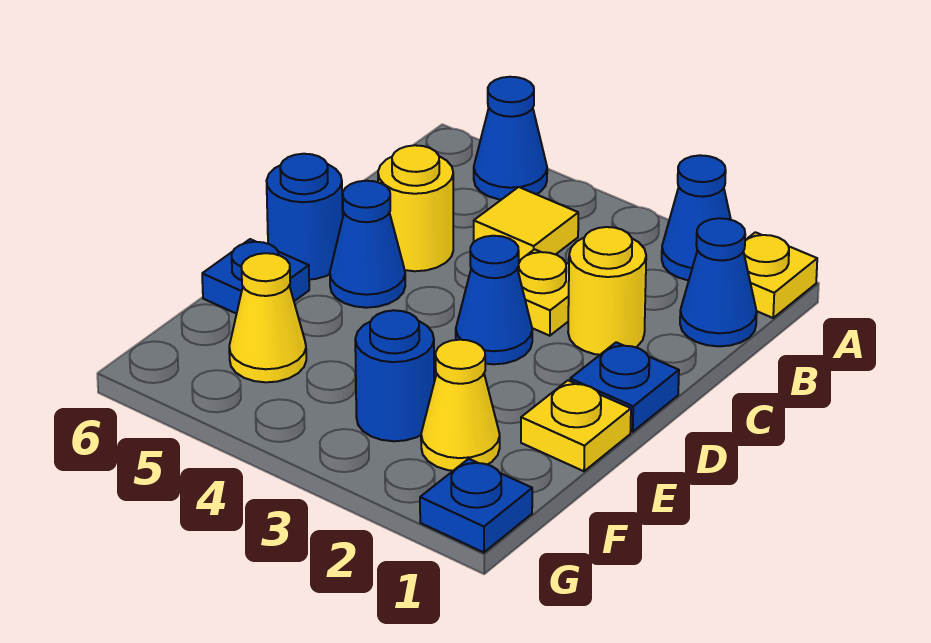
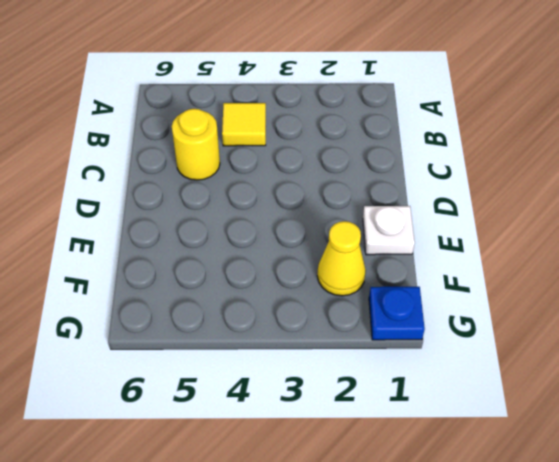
white 1x1 plate [363,206,415,255] -> yellow 1x1 plate [521,381,631,471]
none -> yellow 1x1 plate [743,232,817,318]
none -> blue 1x1 cone [662,155,731,280]
none -> blue 1x1 cone [474,77,547,200]

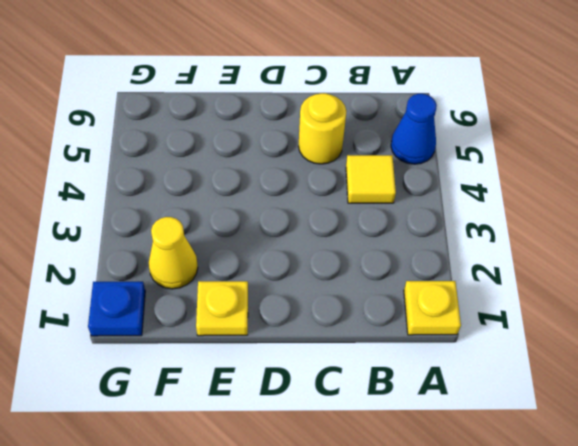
none -> blue 1x1 cone [662,155,731,280]
none -> blue 1x1 cone [680,218,757,346]
none -> yellow 1x1 round brick [568,227,646,355]

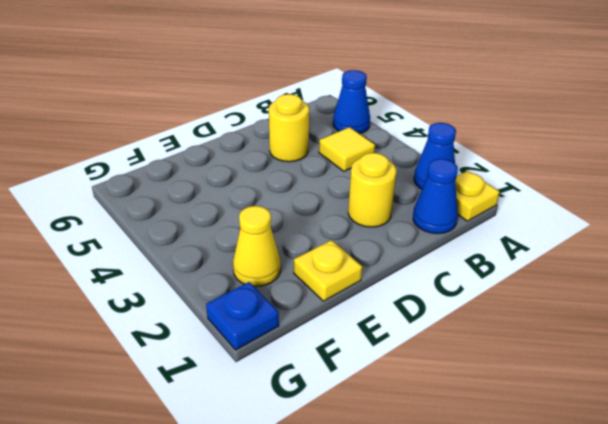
none -> yellow 1x1 plate [517,249,569,336]
none -> blue 1x1 plate [570,342,679,432]
none -> blue 1x1 cone [456,236,532,364]

